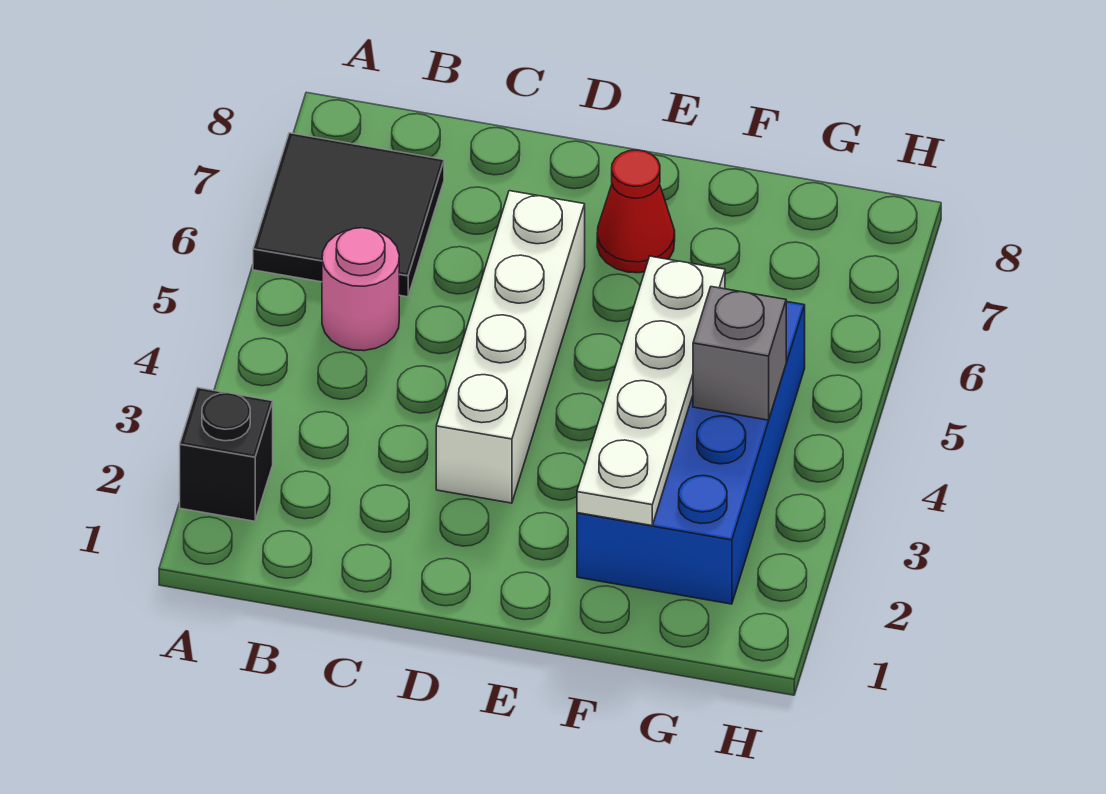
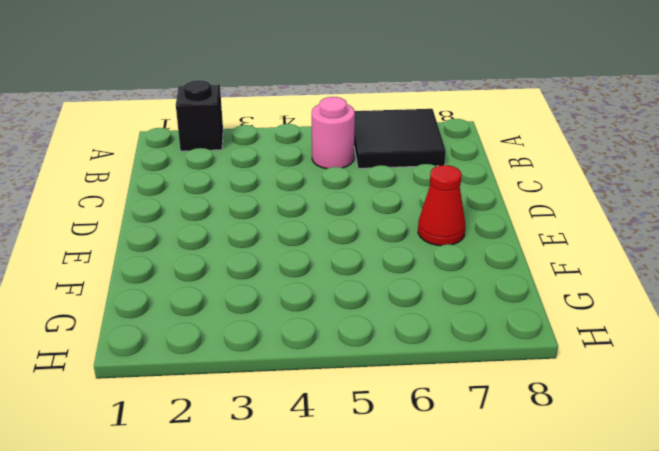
none -> white 1x4 brick [436,191,585,503]
none -> blue 2x4 brick [577,301,805,604]

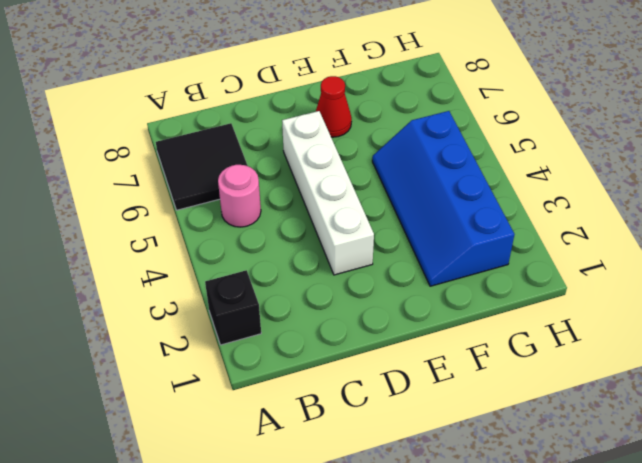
blue 2x4 slope [372,111,515,286] -> blue 2x4 brick [577,301,805,604]
none -> white 1x4 plate [577,256,725,526]
none -> grey 1x1 brick [693,287,786,420]

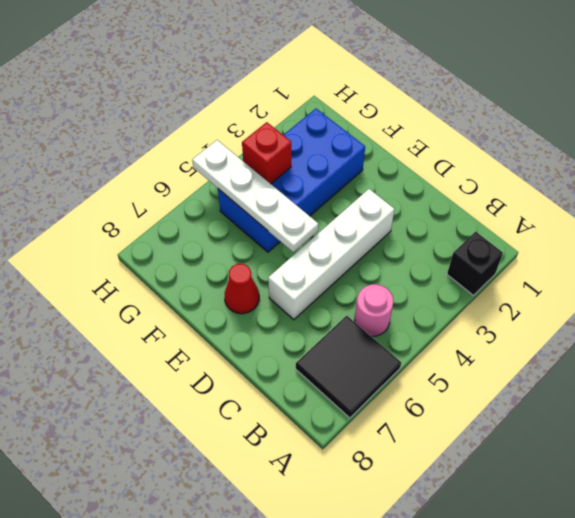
white 1x4 plate [192,140,318,252] -> white 1x4 plate turned to [577,256,725,526]
red 1x1 brick [242,122,291,184] -> grey 1x1 brick [693,287,786,420]

